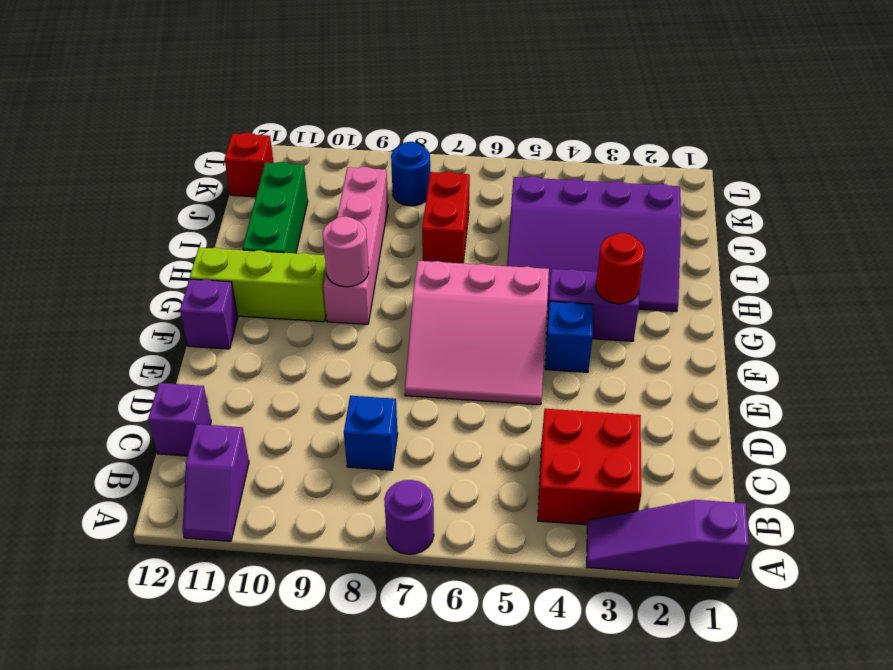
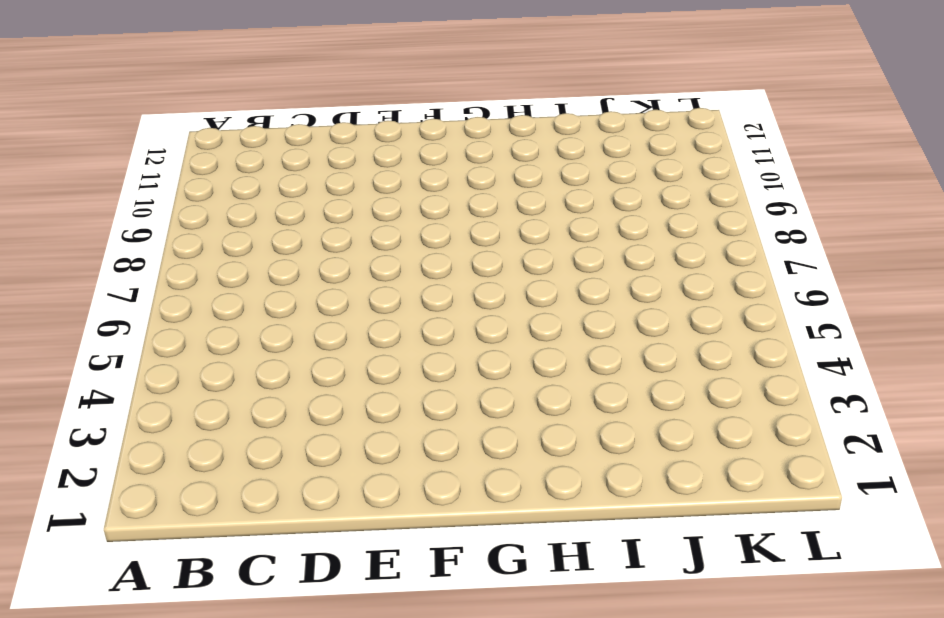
none -> purple 1x3 slope [587,500,749,579]
none -> purple 1x1 round brick [384,480,434,554]
none -> purple 1x2 slope [183,424,249,541]

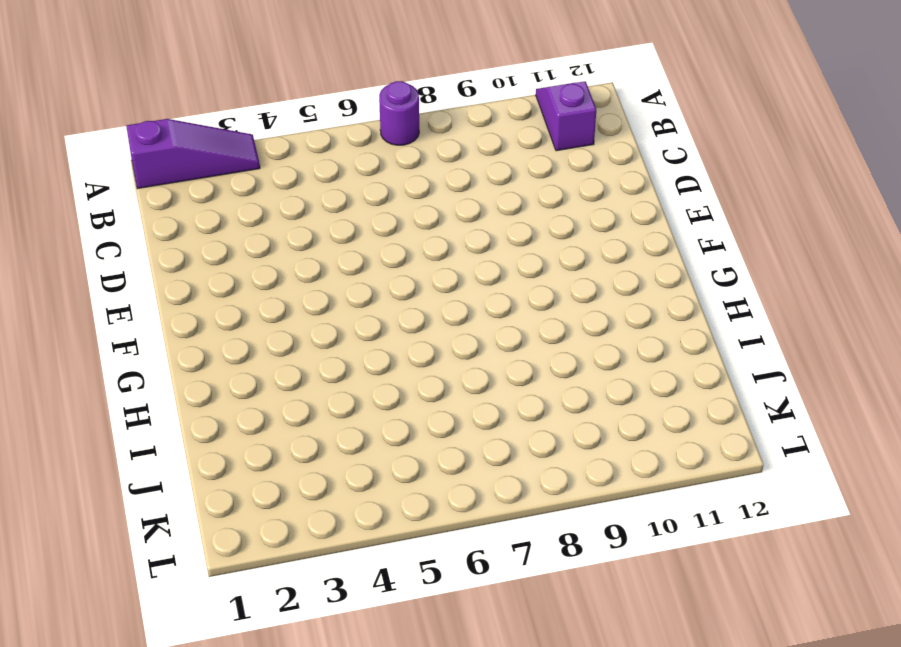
none -> red 2x2 brick [538,409,641,525]
none -> blue 1x1 brick [344,396,398,470]
none -> purple 1x1 brick [148,383,211,456]

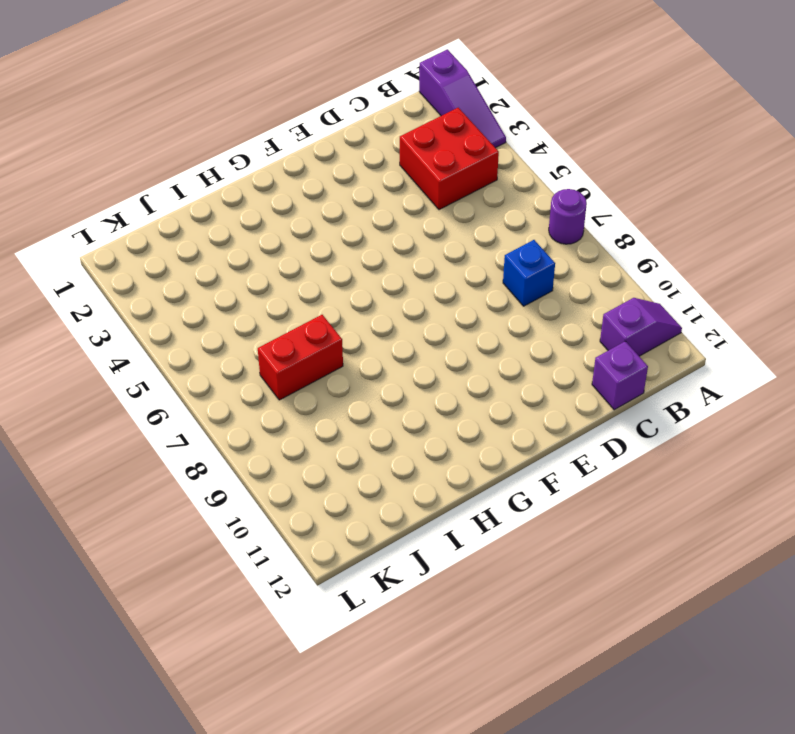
none -> pink 3x3 slope [405,261,549,405]
none -> blue 1x1 brick [545,302,593,372]
none -> purple 1x1 brick [180,279,238,349]

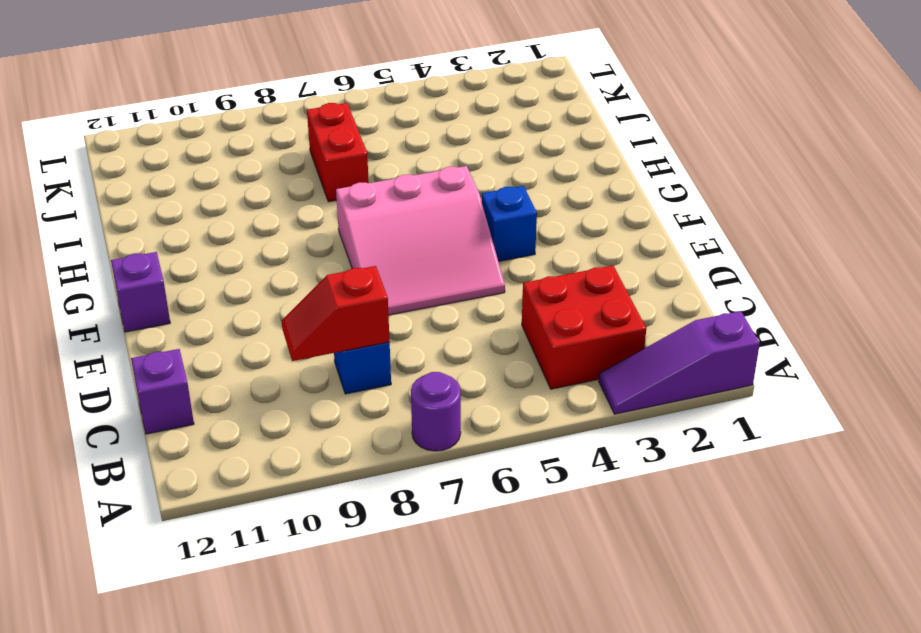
red 1x2 slope [282,266,390,361] -> none
none -> purple 1x2 slope [183,424,249,541]
none -> purple 1x2 brick [547,269,639,341]
none -> pink 1x4 brick [323,167,388,324]

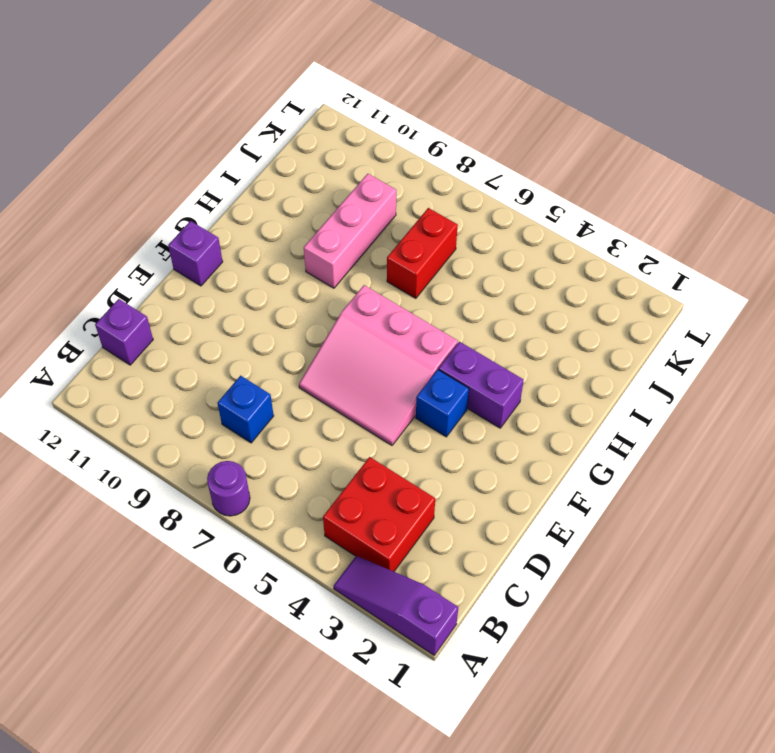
pink 1x3 brick [304,174,396,288] -> pink 1x4 brick [323,167,388,324]
none -> purple 1x2 slope [183,424,249,541]
none -> lime 1x3 brick [190,247,326,322]
none -> purple 3x4 slope [507,176,681,312]

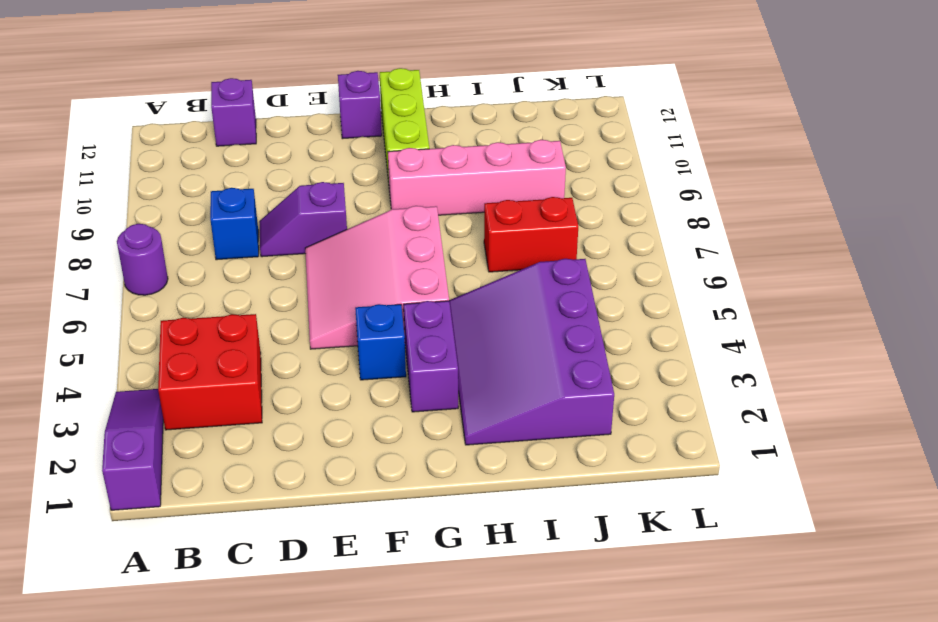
purple 1x2 slope [259,182,347,257] -> purple 1x2 slope moved to [183,424,249,541]
none -> green 1x3 brick [242,162,308,253]
none -> blue 1x1 round brick [391,142,430,206]
none -> red 1x1 brick [225,133,274,197]

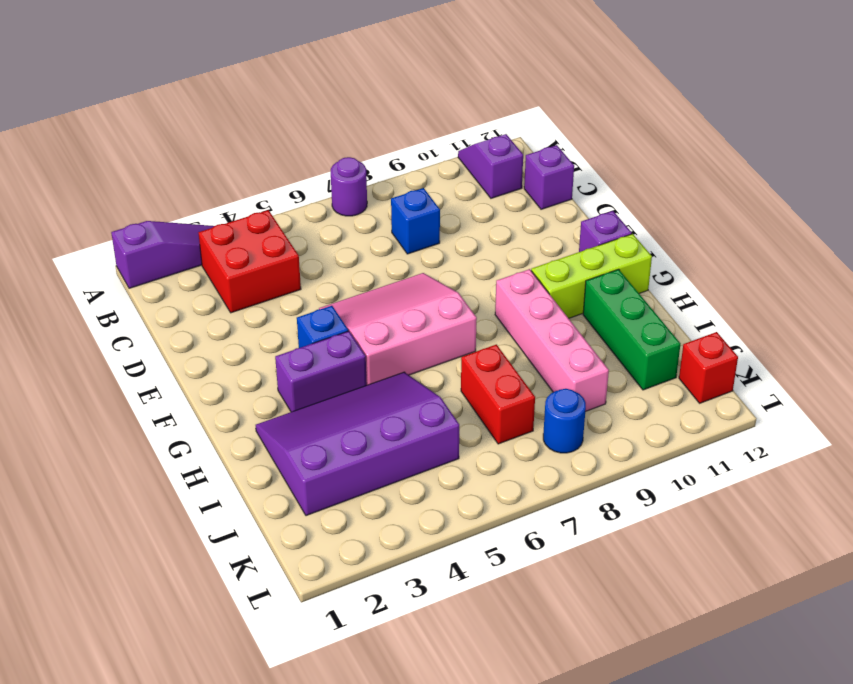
none -> red 1x1 round brick [596,233,645,304]
none -> pink 1x1 round brick [323,216,369,287]

